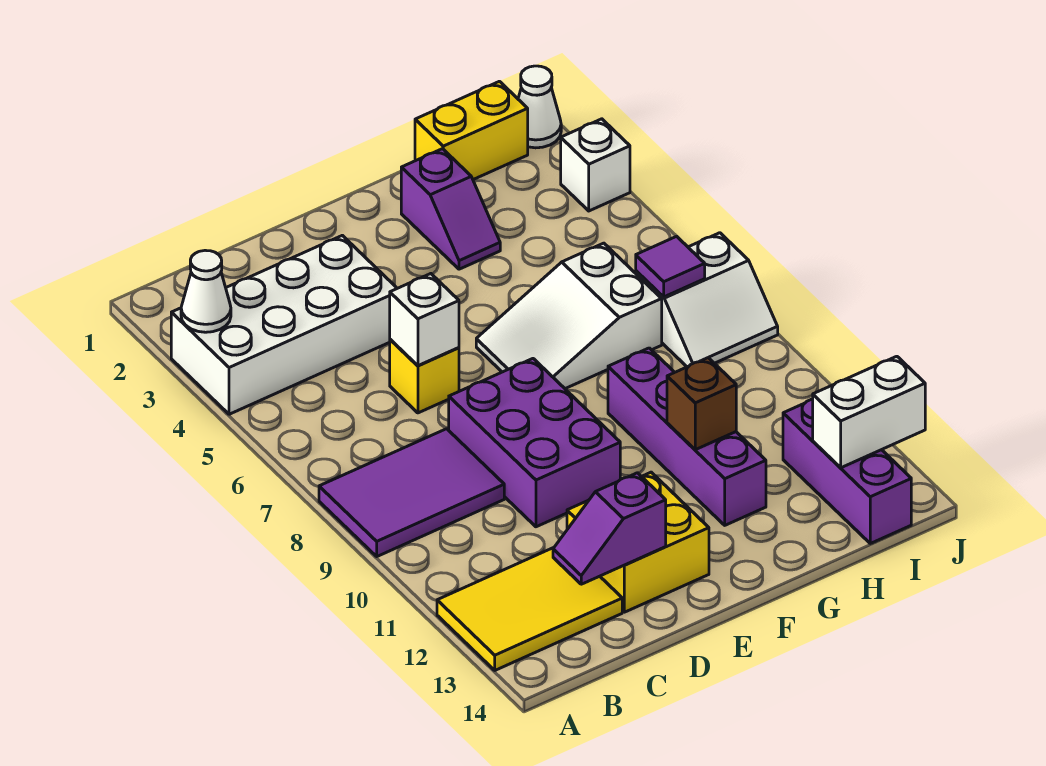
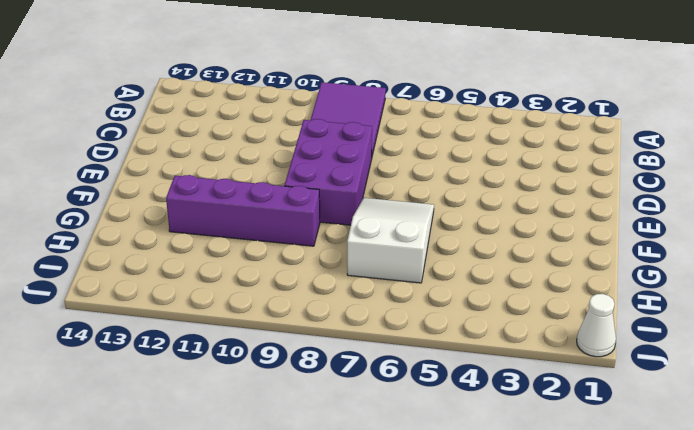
purple 2x3 brick [285,119,372,225] -> purple 2x3 brick turned to [449,359,620,527]
none -> white 2x4 brick [171,235,397,414]
none -> yellow 2x3 tile [437,548,622,670]
none -> yellow 1x1 brick [390,339,459,413]

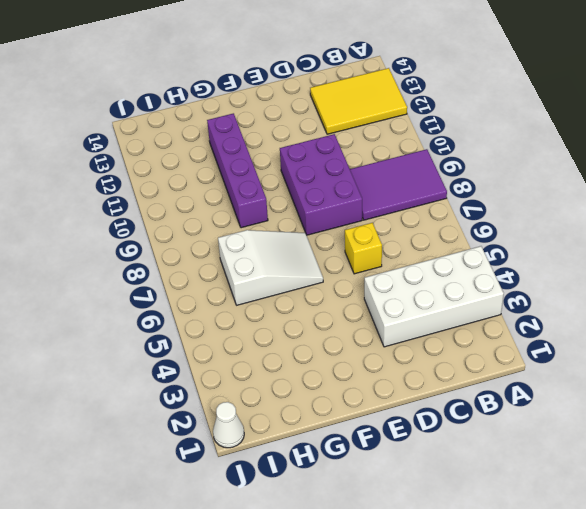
none -> yellow 2x2 brick [567,472,709,612]
none -> purple 1x2 slope [401,149,500,269]
none -> yellow 1x2 brick [415,81,528,180]

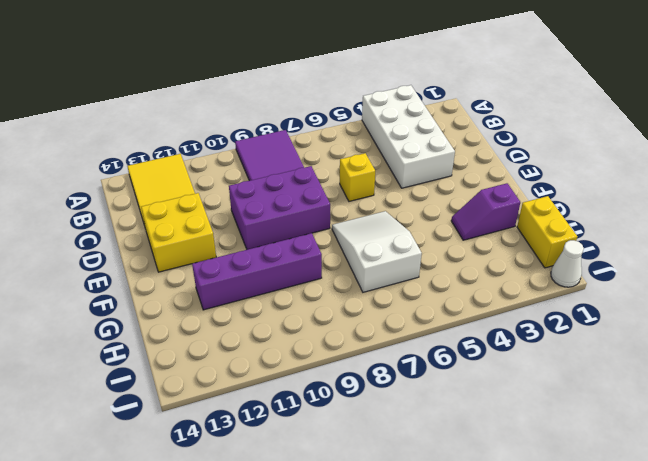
none -> white 2x2 slope [636,233,778,367]
none -> purple 1x3 brick [783,399,911,543]
none -> white 1x1 brick [561,119,630,211]

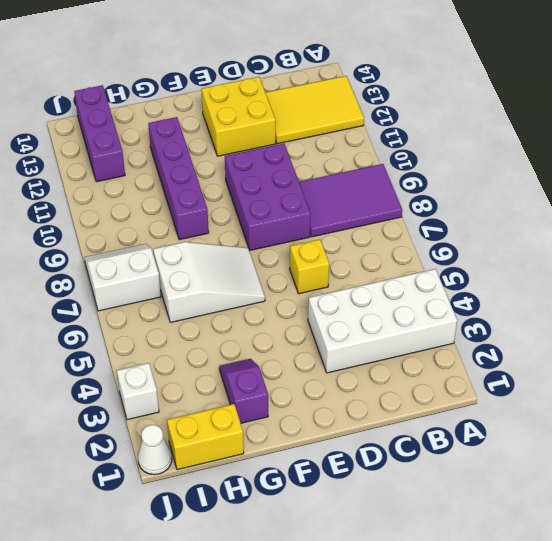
none -> white 1x1 cone [181,250,231,332]
none -> purple 1x2 slope [553,473,666,584]
none -> white 1x1 brick [390,274,459,366]

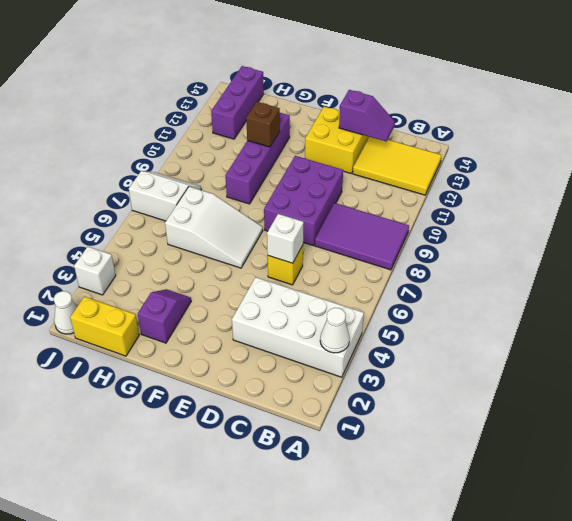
none -> purple 1x1 tile [636,236,705,297]
none -> white 1x2 brick [813,356,925,468]

